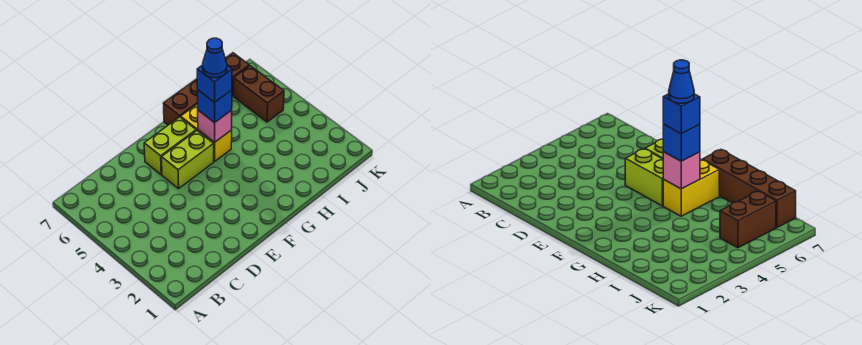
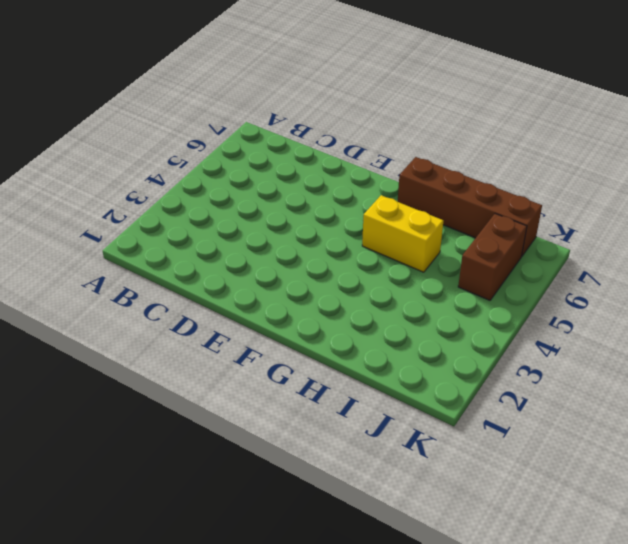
yellow 1x2 brick [362,195,443,272] -> yellow 1x2 brick turned to [181,104,232,162]
none -> lime 1x2 brick [162,131,214,189]
none -> lime 1x2 brick [144,117,196,175]

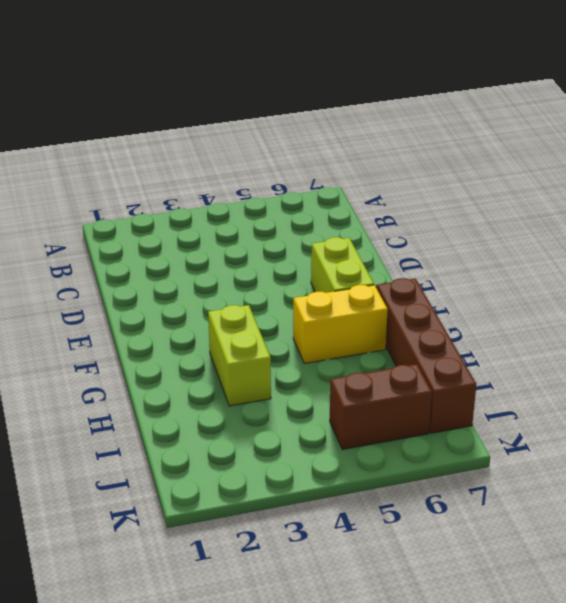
lime 1x2 brick [208,305,271,406] -> lime 1x2 brick moved to [162,131,214,189]
none -> pink 1x1 brick [198,110,232,142]
none -> blue 1x1 brick [197,90,232,123]

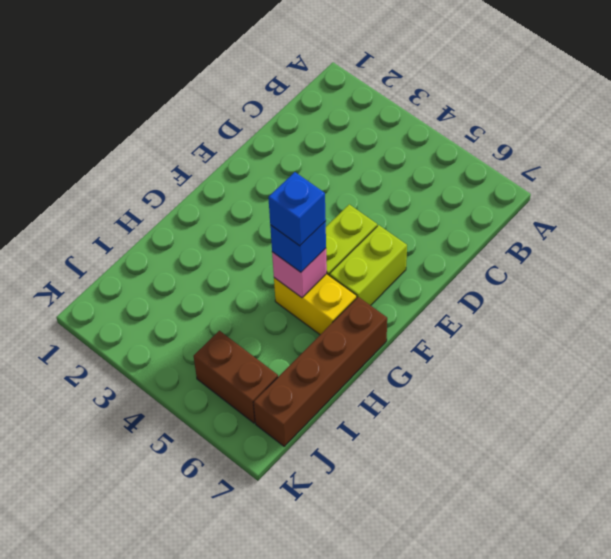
none -> blue 1x1 cone [202,38,227,78]

